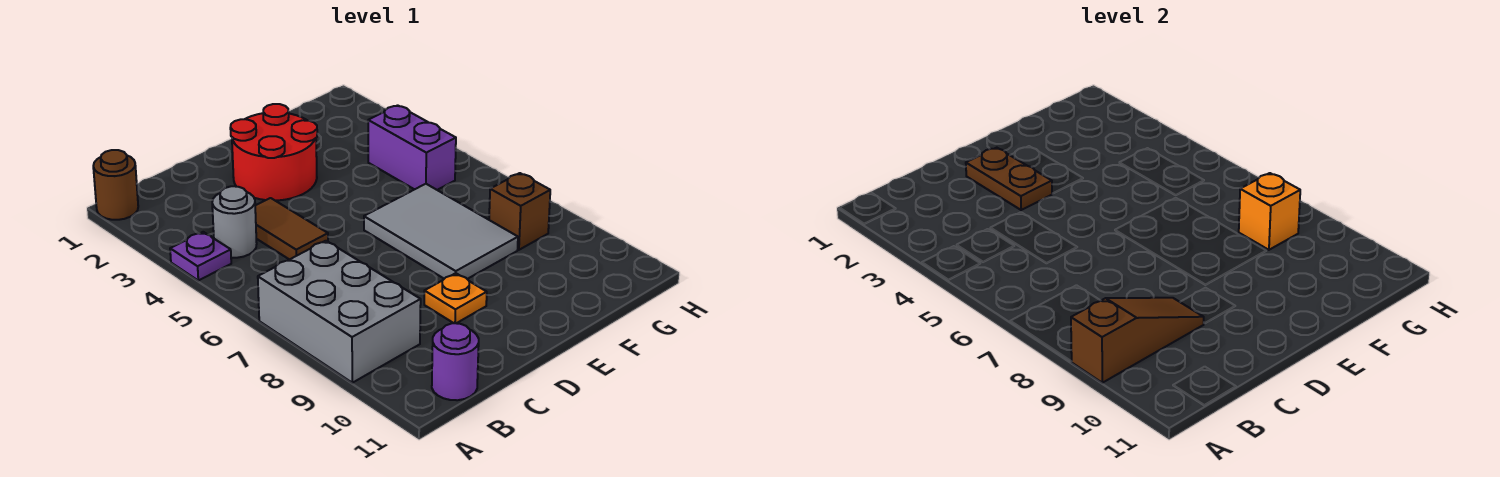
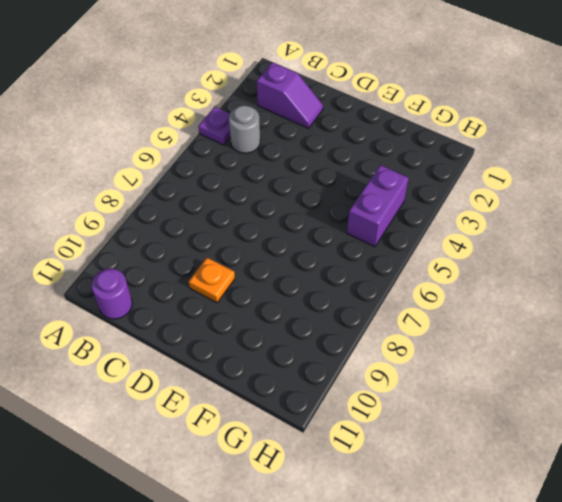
purple 1x2 slope [257,62,323,128] -> none
none -> brown 1x1 round brick [93,150,138,220]
none -> grey 2x3 brick [258,241,421,383]
none -> brown 1x2 tile [255,198,328,260]

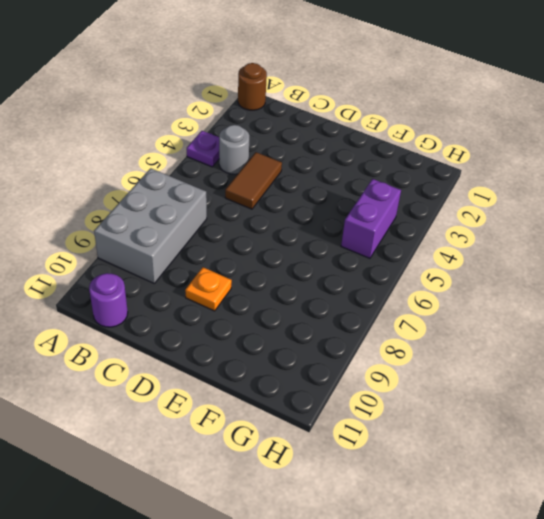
none -> red 2x2 round brick [230,104,317,200]
none -> grey 2x3 tile [364,184,518,279]
none -> brown 1x1 brick [489,173,550,250]

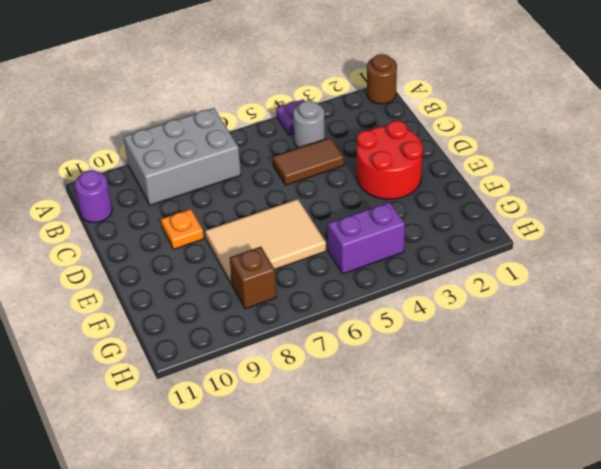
tan 2x3 tile [205,199,326,284] -> grey 2x3 tile [364,184,518,279]
none -> brown 1x3 slope [1071,298,1204,383]
none -> brown 1x2 plate [966,148,1052,210]
none -> orange 1x1 brick [1239,173,1300,250]

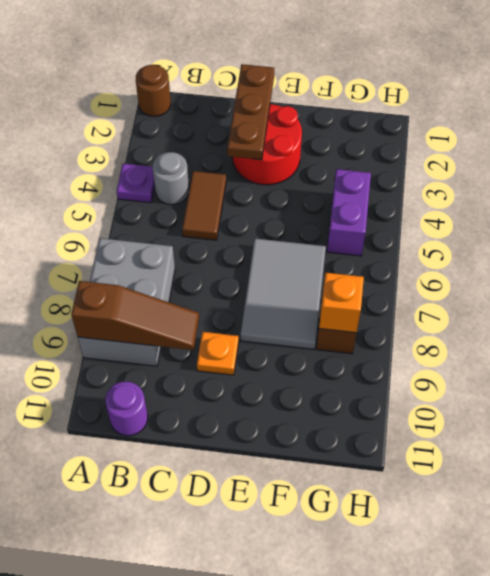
brown 1x3 plate [227,64,274,160] -> brown 1x2 plate [966,148,1052,210]

